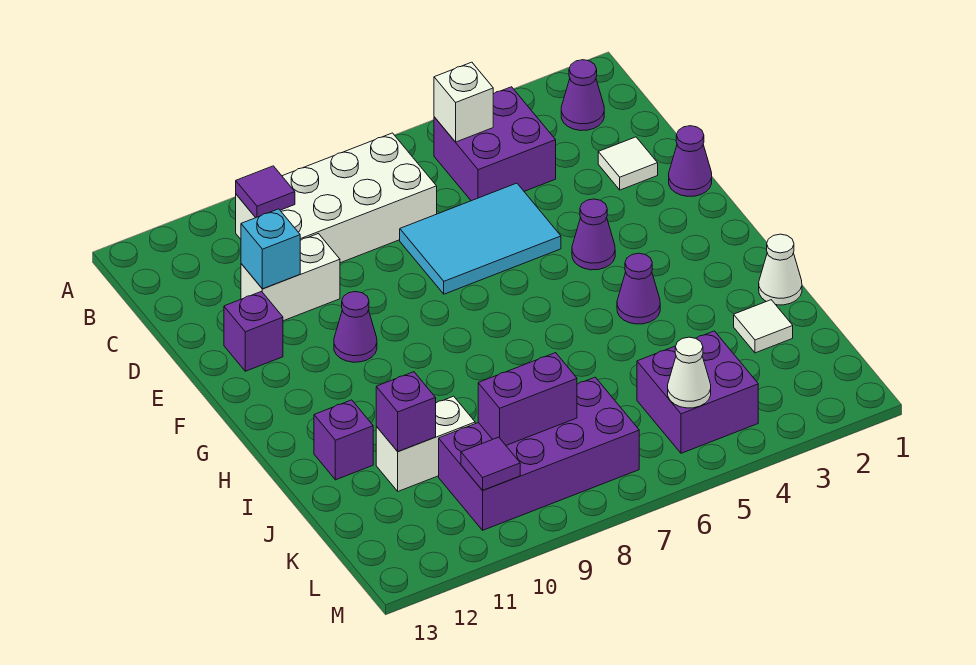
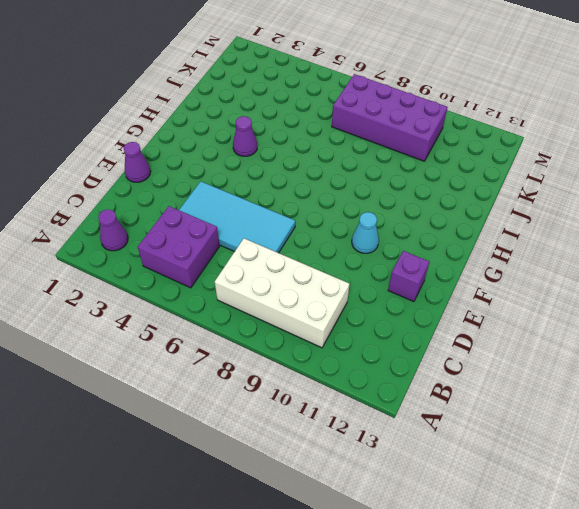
cyan 2x4 tile [179,181,295,253] -> cyan 2x3 tile [400,183,561,294]
cyan 1x1 cone [352,212,379,253] -> purple 1x1 cone [334,292,377,362]
none -> white 1x1 tile [598,137,658,190]
none -> white 1x2 brick [241,234,340,321]
none -> purple 1x1 cone [572,199,615,270]

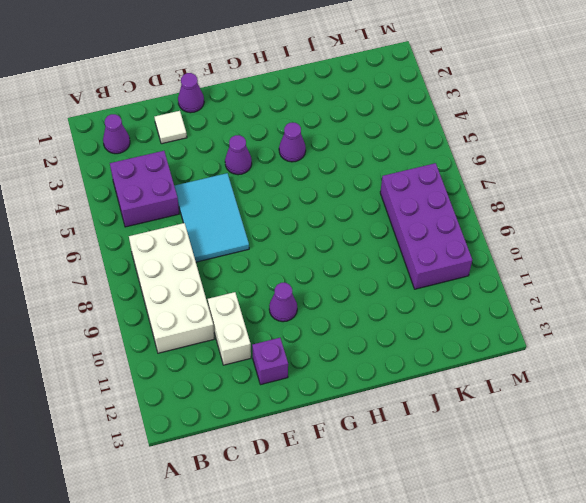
none -> white 1x1 cone [759,234,802,305]
none -> purple 1x1 brick [314,400,373,480]
none -> white 1x1 tile [734,300,793,353]

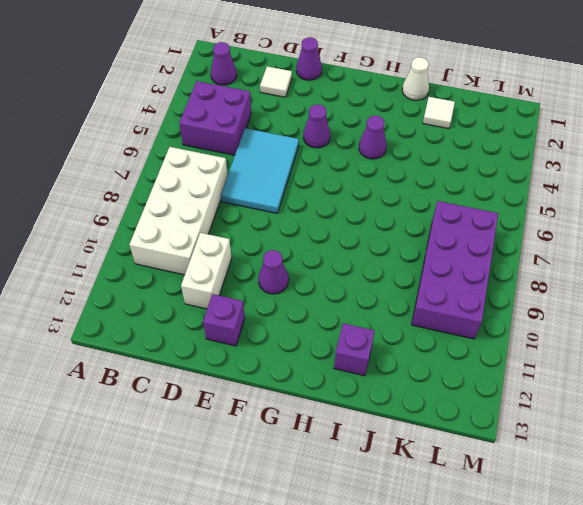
none -> white 1x2 brick [376,396,475,491]
none -> purple 2x2 brick [637,331,758,453]
none -> white 1x1 brick [434,62,493,142]

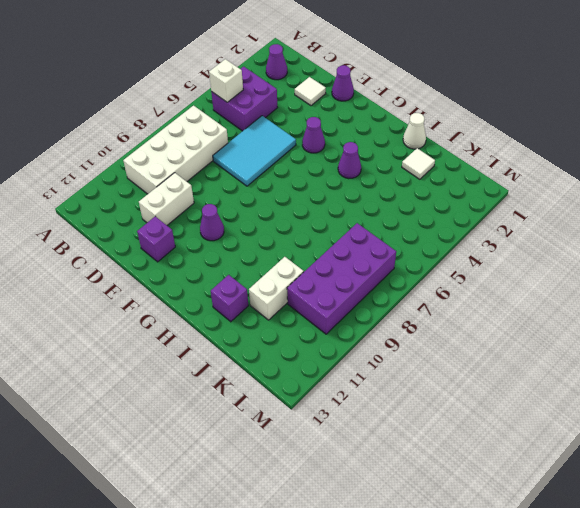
none -> purple 2x2 brick [637,331,758,453]
none -> purple 1x1 tile [236,166,295,218]
none -> cyan 1x1 brick [241,209,300,289]

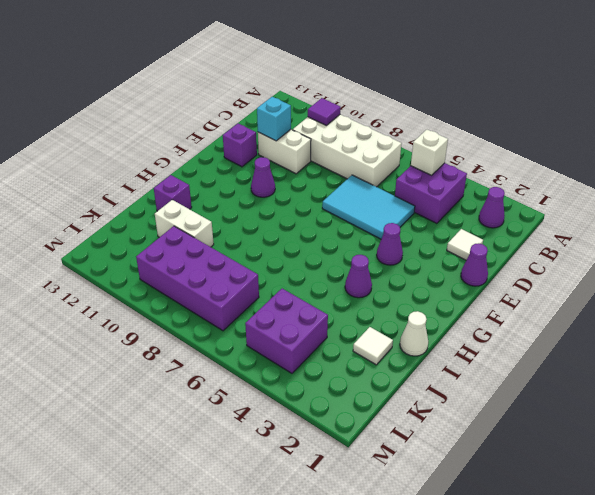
none -> purple 1x1 brick [376,372,436,452]
none -> purple 1x2 brick [478,353,577,445]
none -> white 1x1 cone [668,337,711,408]

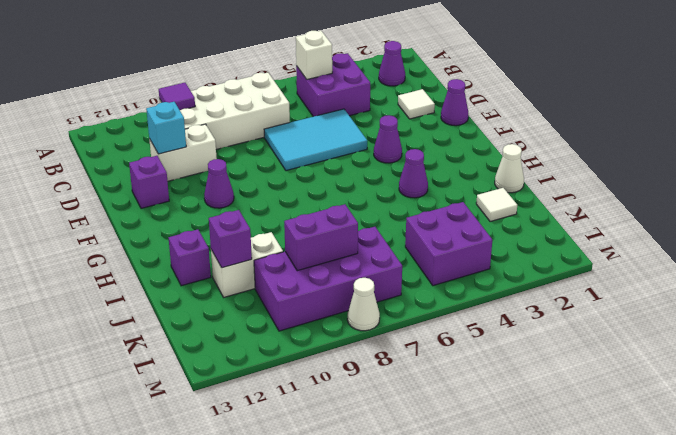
white 1x1 cone [347,278,380,331] -> white 1x1 cone moved to [668,337,711,408]
none -> purple 1x1 tile [461,437,520,490]

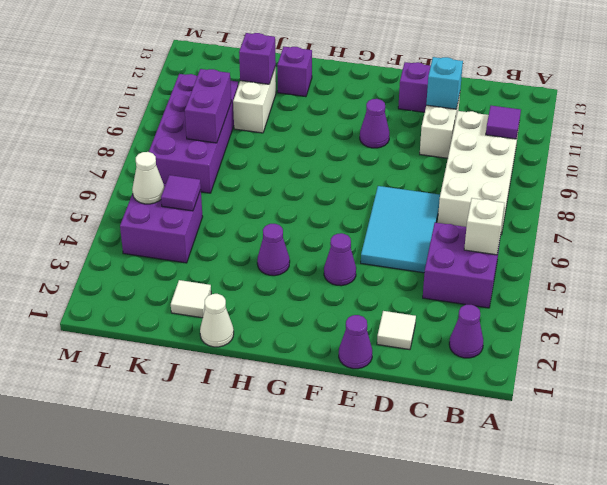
purple 1x1 tile [161,175,201,211] -> purple 1x1 tile moved to [461,437,520,490]

